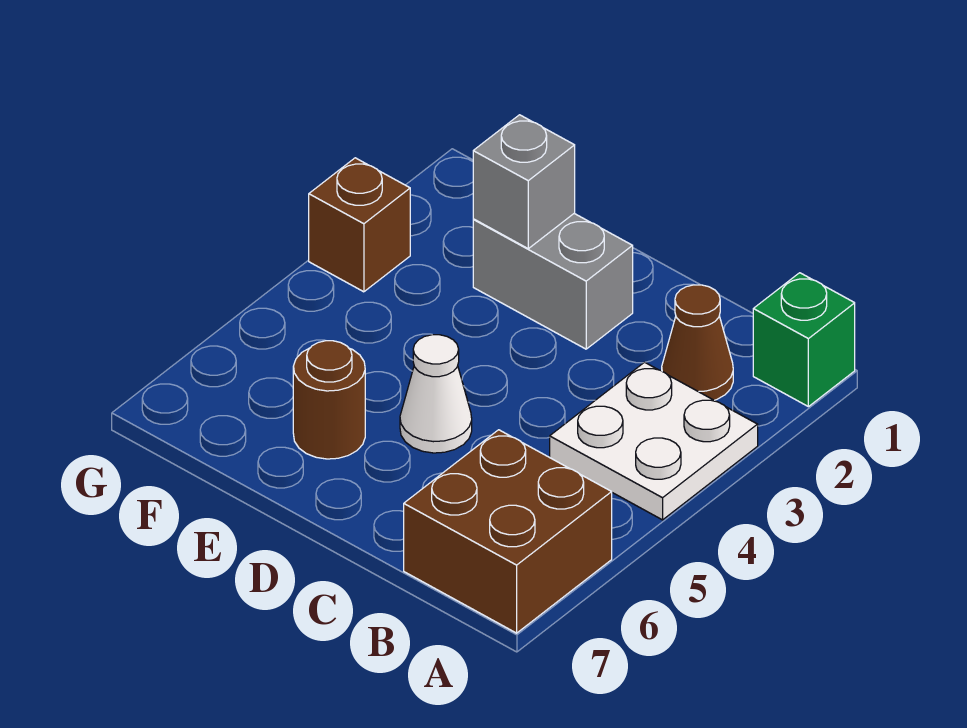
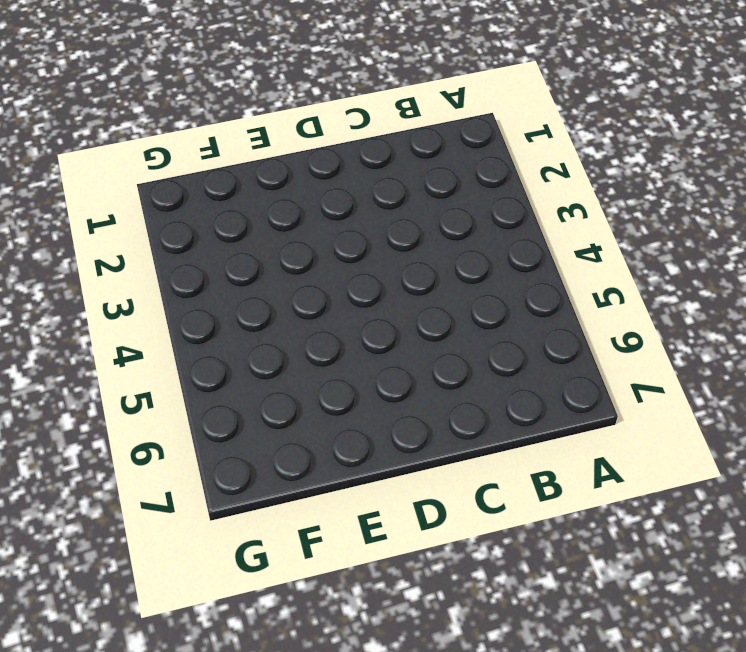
none -> green 1x1 brick [753,273,855,407]
none -> white 2x2 plate [550,362,758,520]

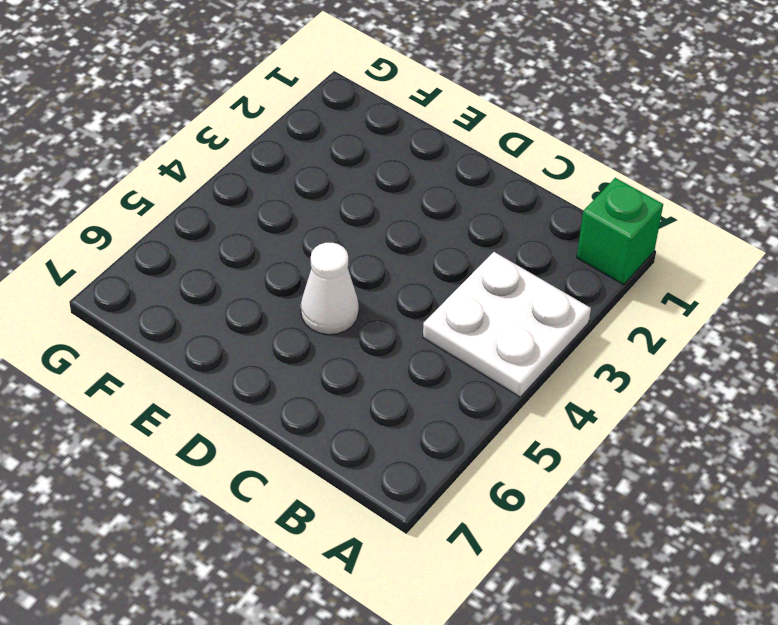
none -> brown 2x2 brick [404,430,612,633]
none -> brown 1x1 cone [662,285,733,400]

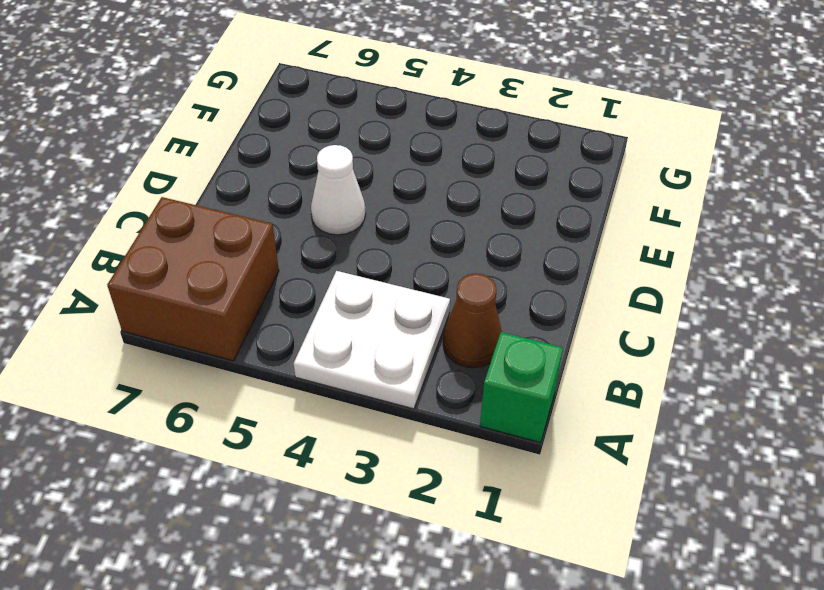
none -> grey 1x2 brick [473,214,633,349]
none -> brown 1x1 round brick [293,341,365,459]

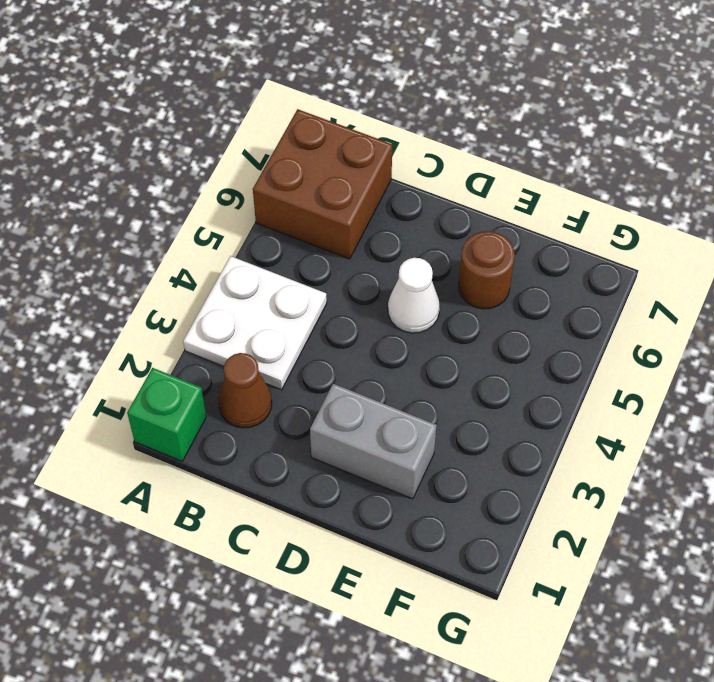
none -> brown 1x1 brick [309,158,410,292]
none -> grey 1x1 brick [473,115,575,249]

